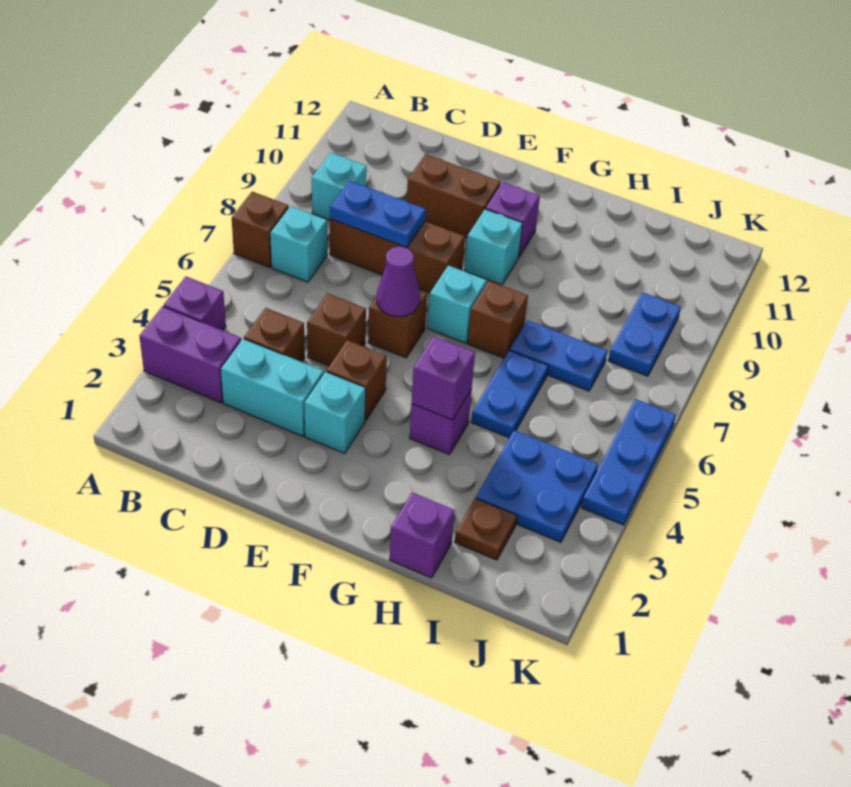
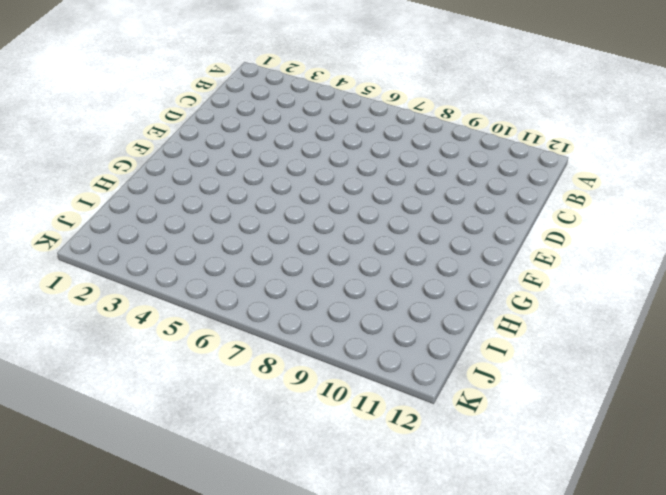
none -> purple 1x2 brick [139,306,241,403]
none -> purple 1x1 brick [164,277,226,330]
none -> brown 1x1 brick [232,192,288,267]

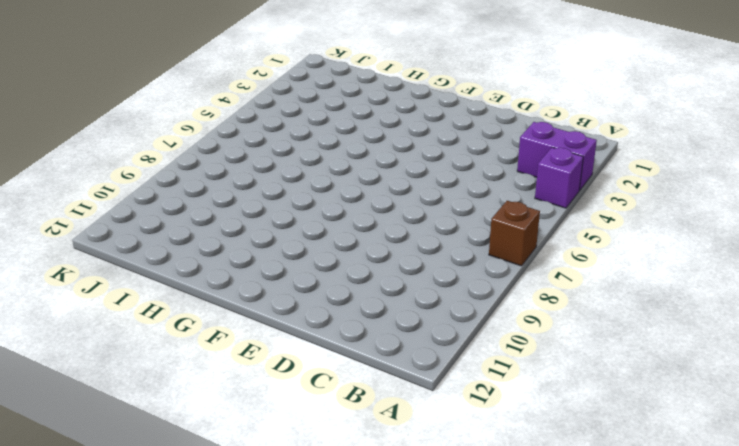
none -> cyan 1x1 brick [270,206,327,282]
none -> cyan 1x1 brick [312,153,367,220]
none -> cyan 1x2 brick [221,339,324,436]

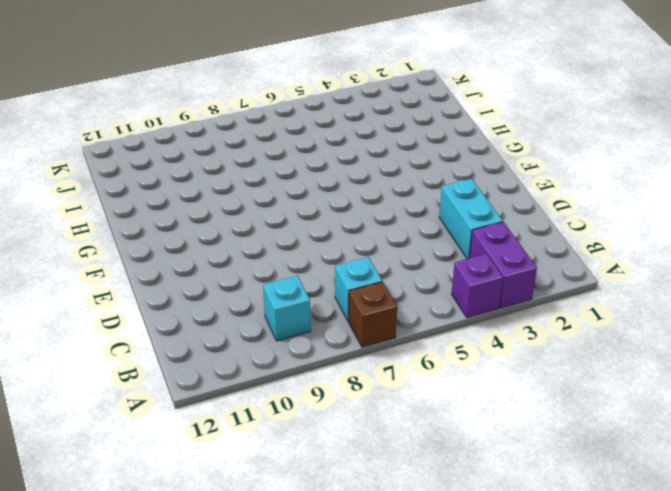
none -> brown 1x1 brick [244,308,305,362]
none -> brown 1x3 brick [330,219,465,293]
none -> brown 1x1 brick [307,293,366,366]

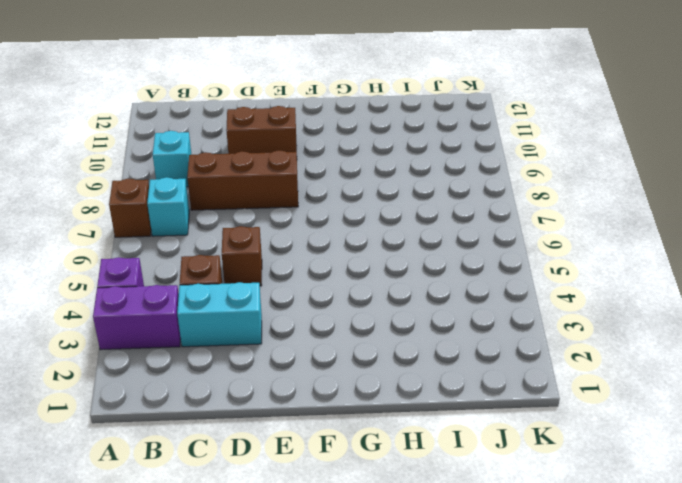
none -> cyan 1x1 brick [305,372,366,453]
none -> brown 1x1 brick [327,340,387,421]
none -> brown 1x1 brick [368,291,427,358]

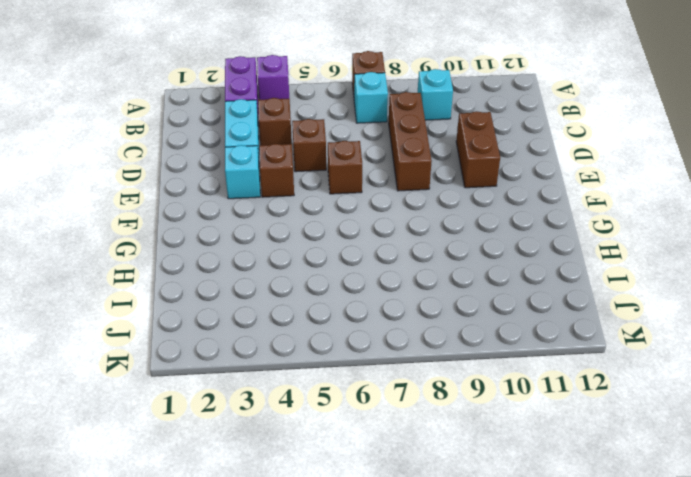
none -> cyan 1x1 brick [428,265,487,343]
none -> cyan 1x1 brick [465,209,523,285]
none -> purple 1x1 brick [486,182,540,257]

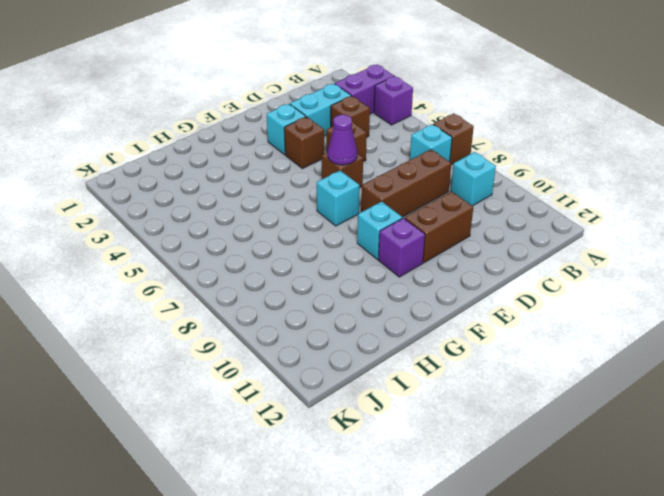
none -> purple 1x1 brick [410,389,472,455]
none -> brown 1x1 brick [468,281,528,358]
none -> purple 1x1 brick [390,493,455,578]

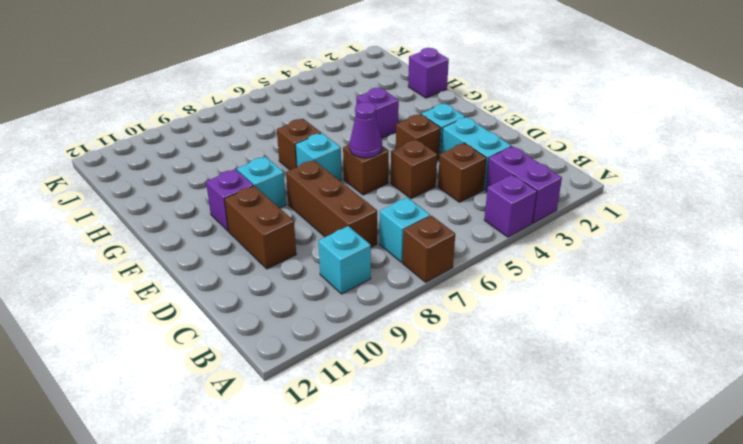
none -> blue 1x2 plate [471,350,548,438]
none -> blue 1x2 plate [510,320,607,391]
none -> brown 1x1 plate [455,498,517,560]

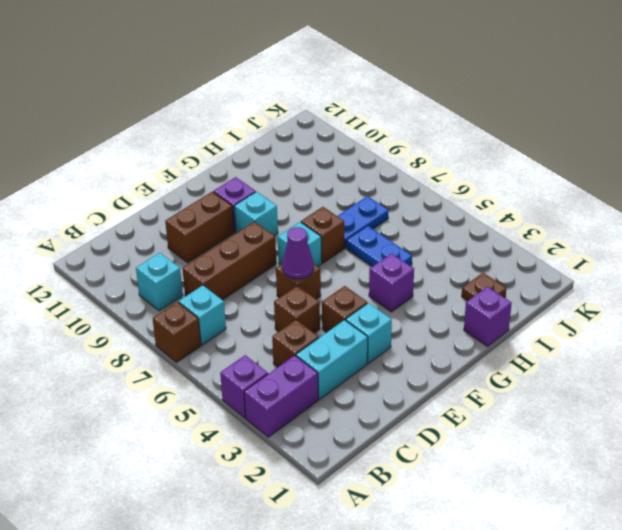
none -> blue 2x2 plate [476,430,598,542]
none -> blue 1x2 plate [608,292,681,376]
none -> blue 1x3 plate [582,399,676,525]

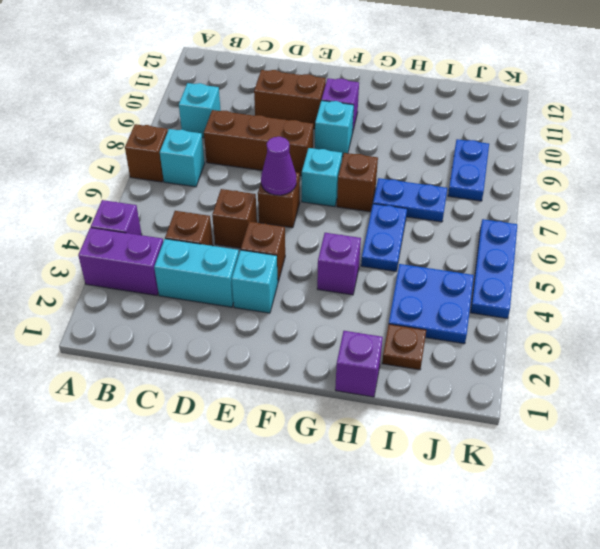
none -> blue 1x2 plate [330,181,426,248]
none -> purple 1x1 brick [412,336,475,420]

